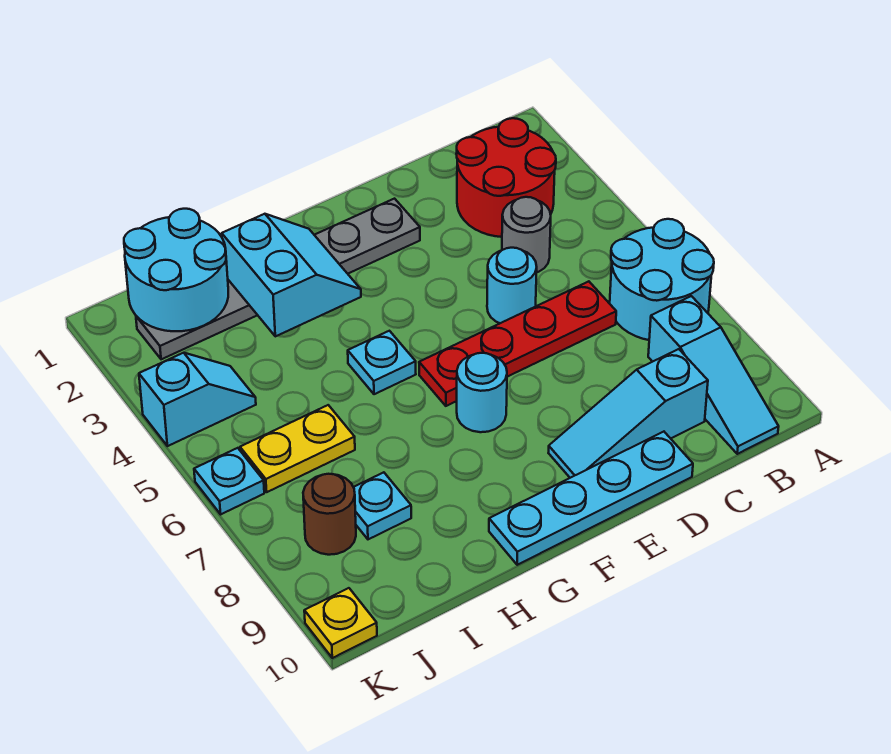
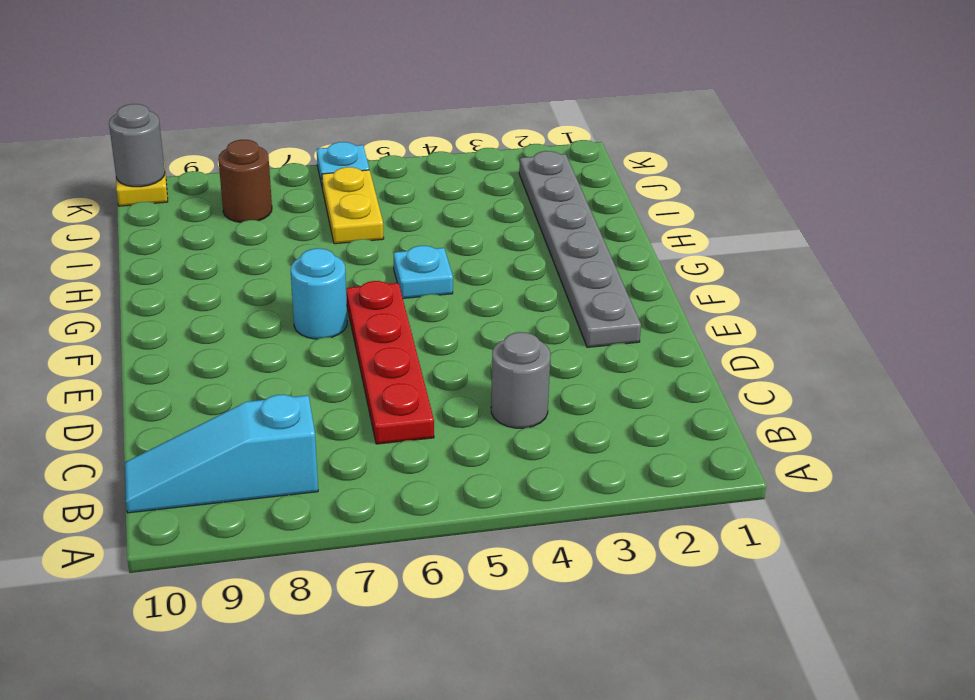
grey 1x1 round brick [109,104,165,187] -> none
none -> cyan 2x2 round brick [610,219,714,340]
none -> red 2x2 round brick [456,118,556,237]
none -> cyan 1x3 slope [549,349,708,478]

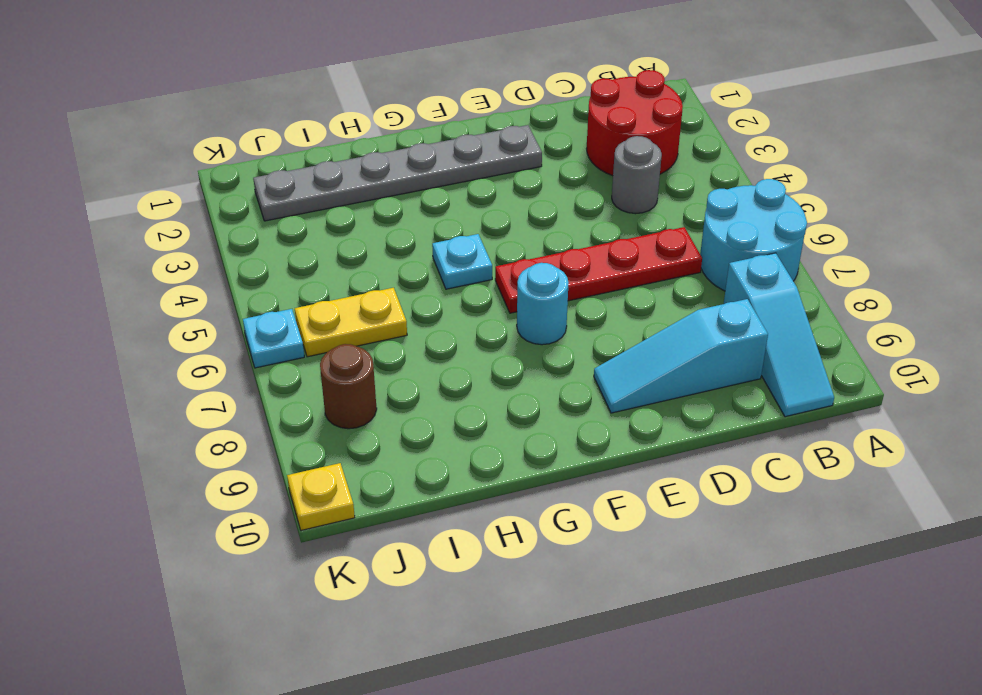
none -> cyan 1x1 round brick [487,248,537,323]
none -> cyan 1x4 plate [489,432,693,565]
none -> cyan 1x1 plate [354,472,411,539]

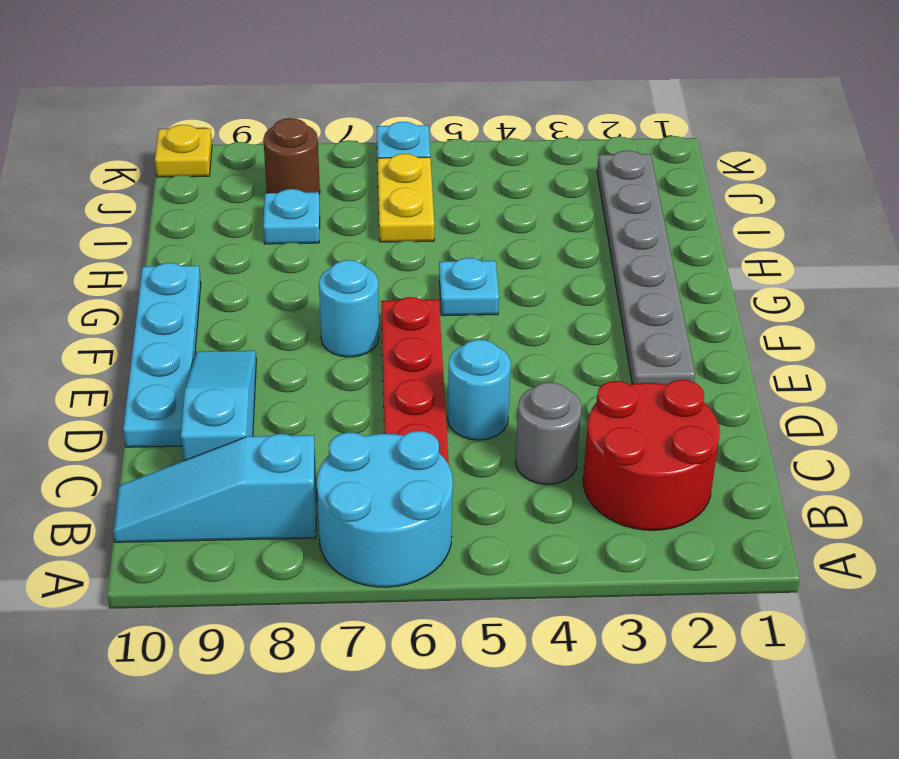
none -> cyan 1x2 slope [139,353,256,446]
none -> cyan 2x2 slope [222,214,361,336]
none -> cyan 2x2 round brick [124,209,228,331]

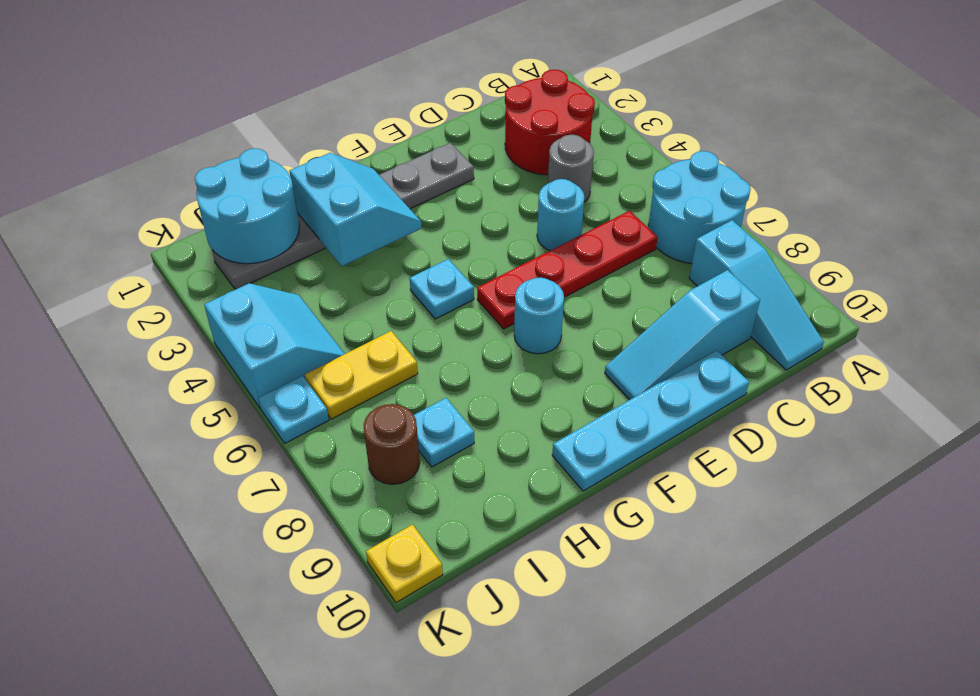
cyan 2x2 slope [204,283,345,408] -> cyan 1x2 slope [139,353,256,446]

